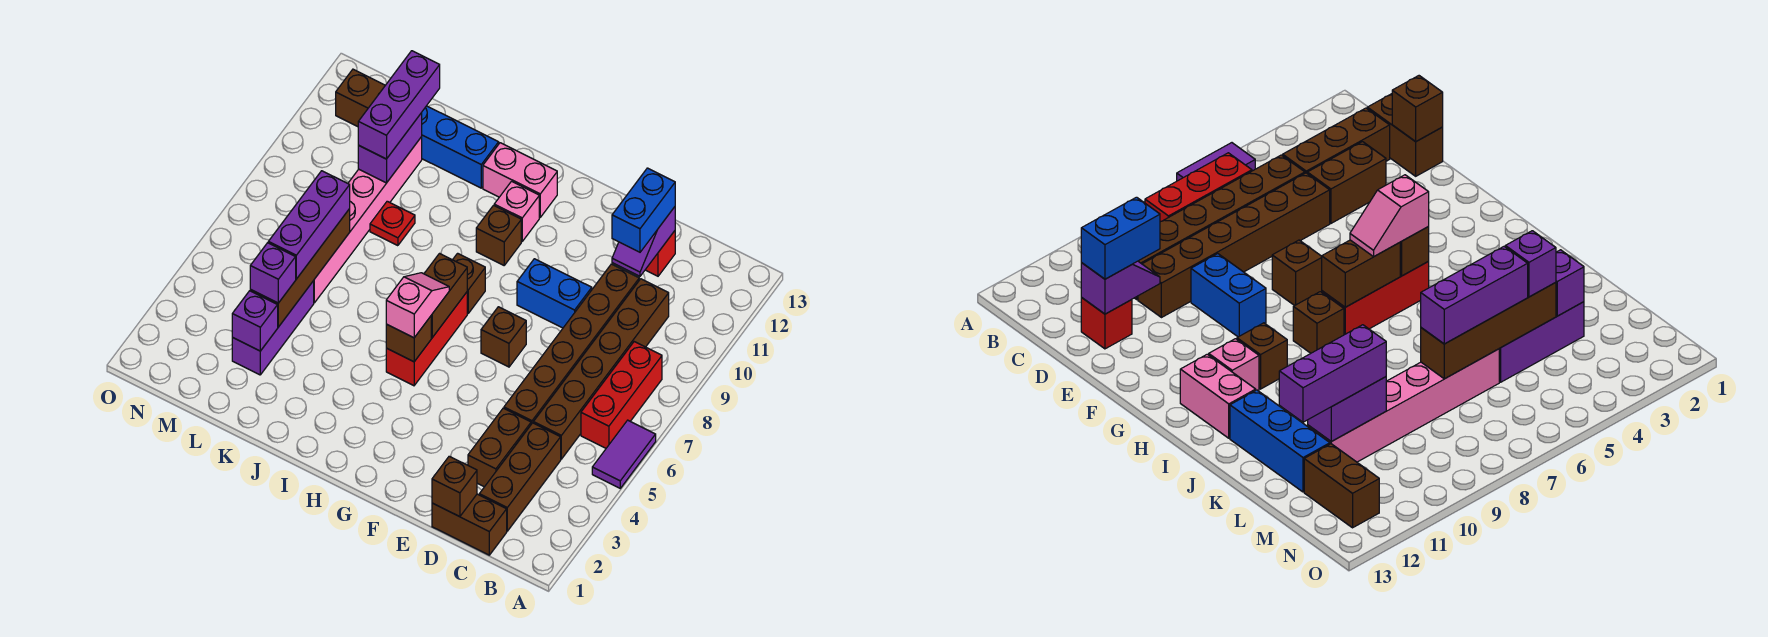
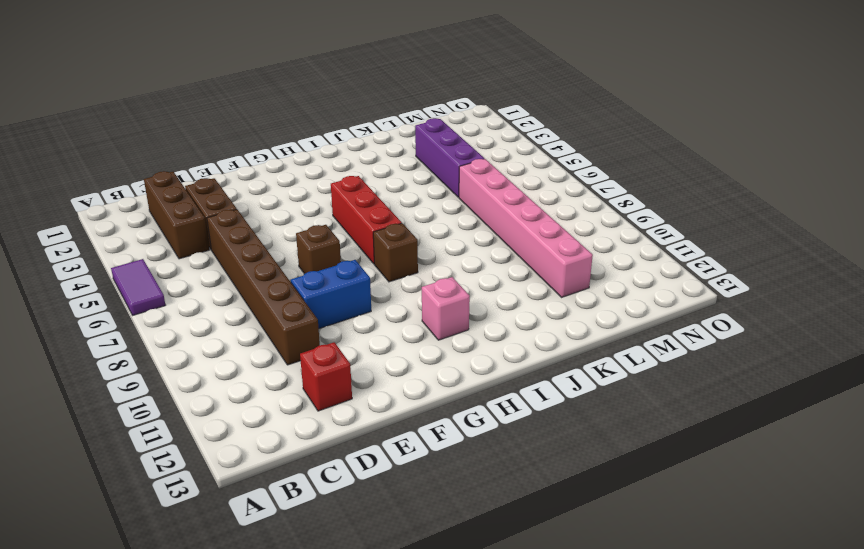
none -> red 1x3 brick [581,342,662,448]
none -> brown 1x2 brick [432,494,507,555]
none -> brown 1x6 brick [533,279,669,459]
none -> brown 1x1 brick [476,205,521,265]

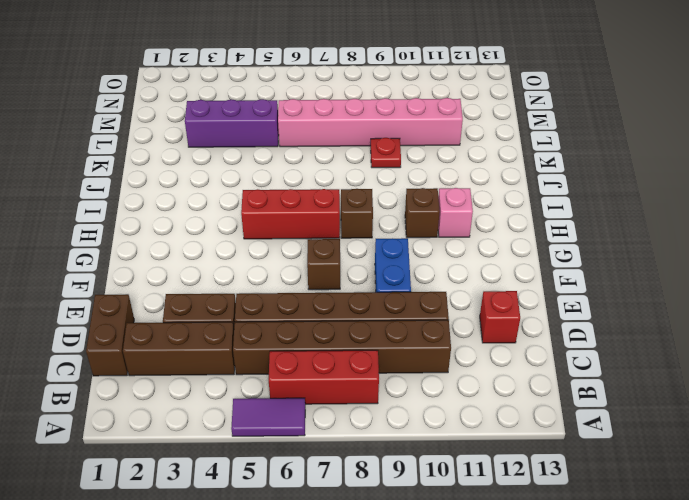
none -> pink 1x2 brick [483,143,557,217]
none -> blue 1x3 brick [422,106,499,188]
none -> brown 1x2 brick [336,69,385,127]
none -> brown 1x1 brick [432,456,477,517]

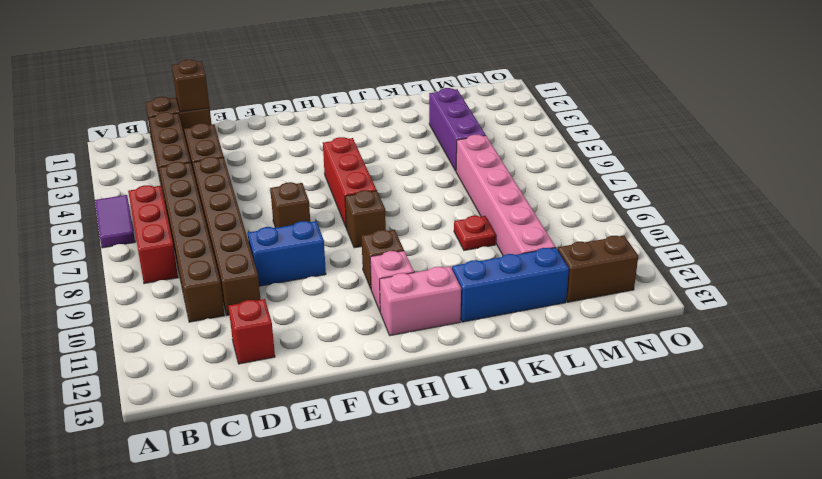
none -> purple 1x2 slope [612,207,675,276]
none -> brown 1x1 brick [386,316,431,362]
none -> brown 1x2 brick [424,254,467,338]
none -> purple 1x1 brick [232,291,278,351]

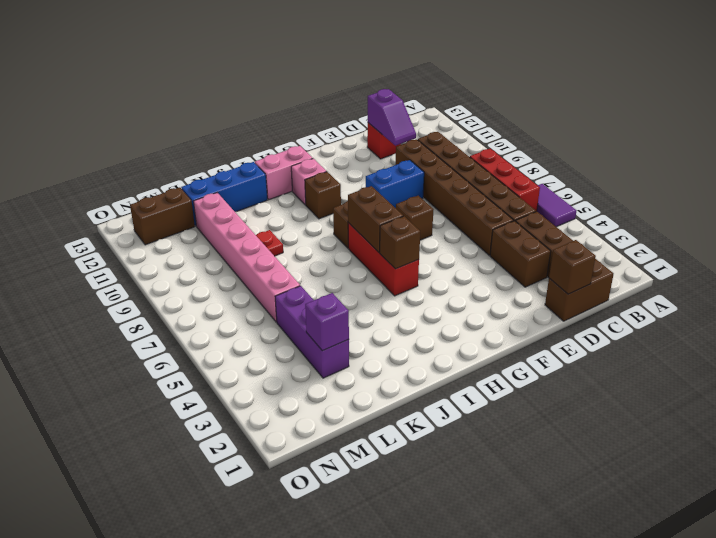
none -> brown 1x4 brick [250,209,350,327]
none -> purple 1x2 brick [358,113,422,183]
none -> blue 1x2 brick [612,168,675,252]
none -> pink 1x2 slope [386,273,449,338]

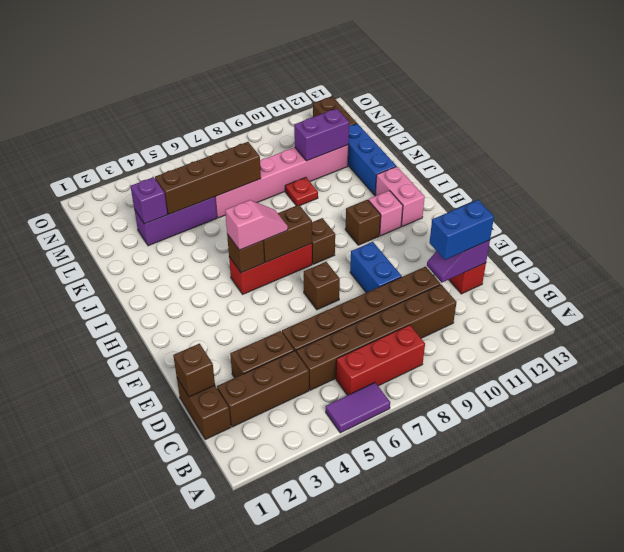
none -> purple 1x1 brick [250,243,296,303]
none -> purple 1x3 brick [268,171,350,279]
none -> purple 1x3 brick [358,51,440,159]

